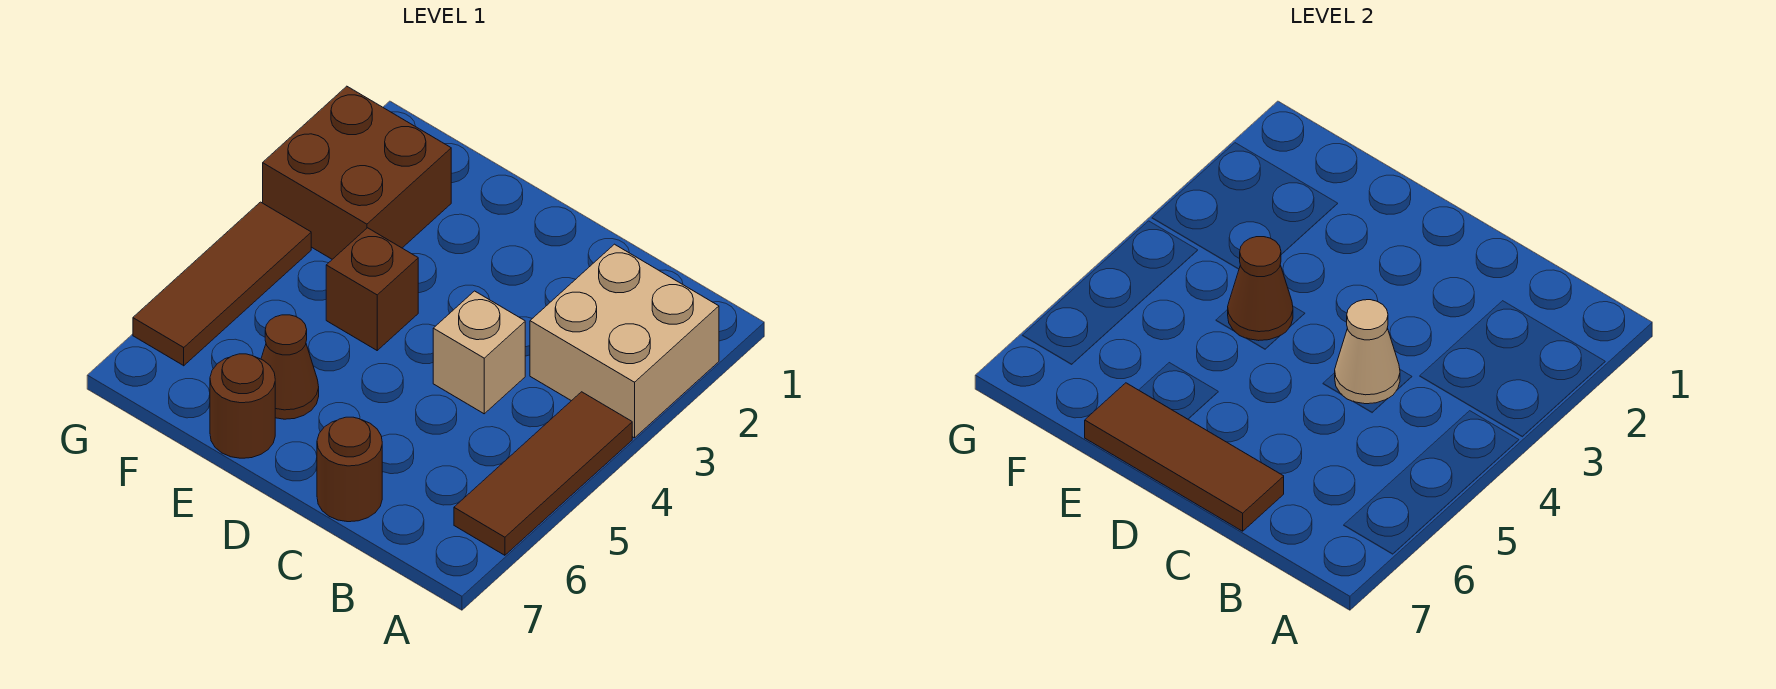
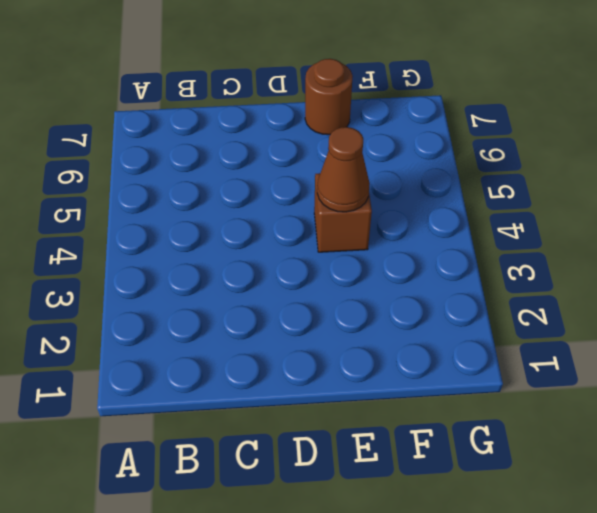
none -> tan 2x2 brick [530,244,719,438]
none -> brown 1x3 tile [454,392,632,555]
none -> tan 1x1 brick [433,291,525,414]

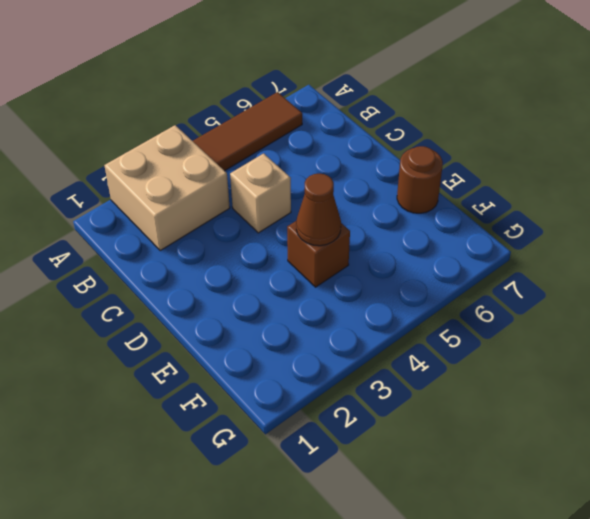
none -> brown 1x1 round brick [317,417,382,522]
none -> brown 1x1 cone [261,315,319,419]
none -> brown 2x2 brick [263,86,451,259]

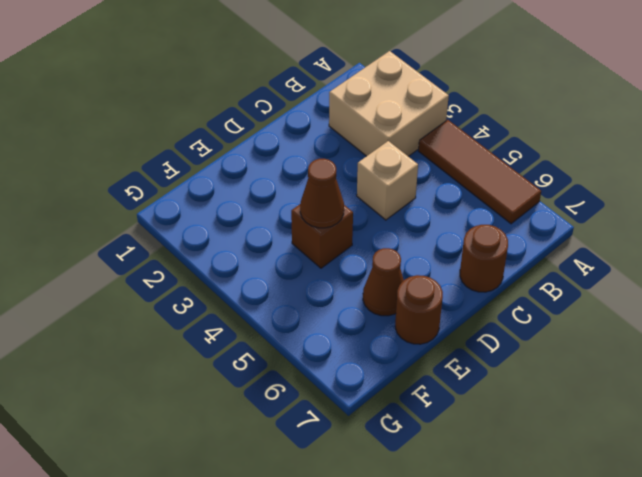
none -> brown 2x2 brick [263,86,451,259]
none -> brown 1x3 tile [133,202,311,366]
none -> tan 1x1 cone [1335,300,1400,404]

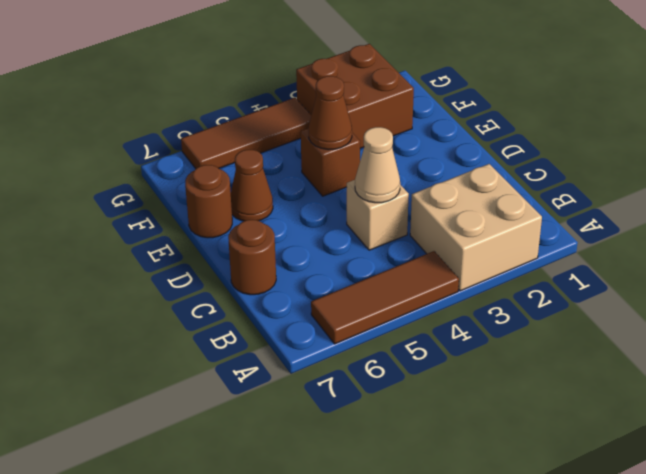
none -> brown 1x3 tile [1085,383,1284,531]

